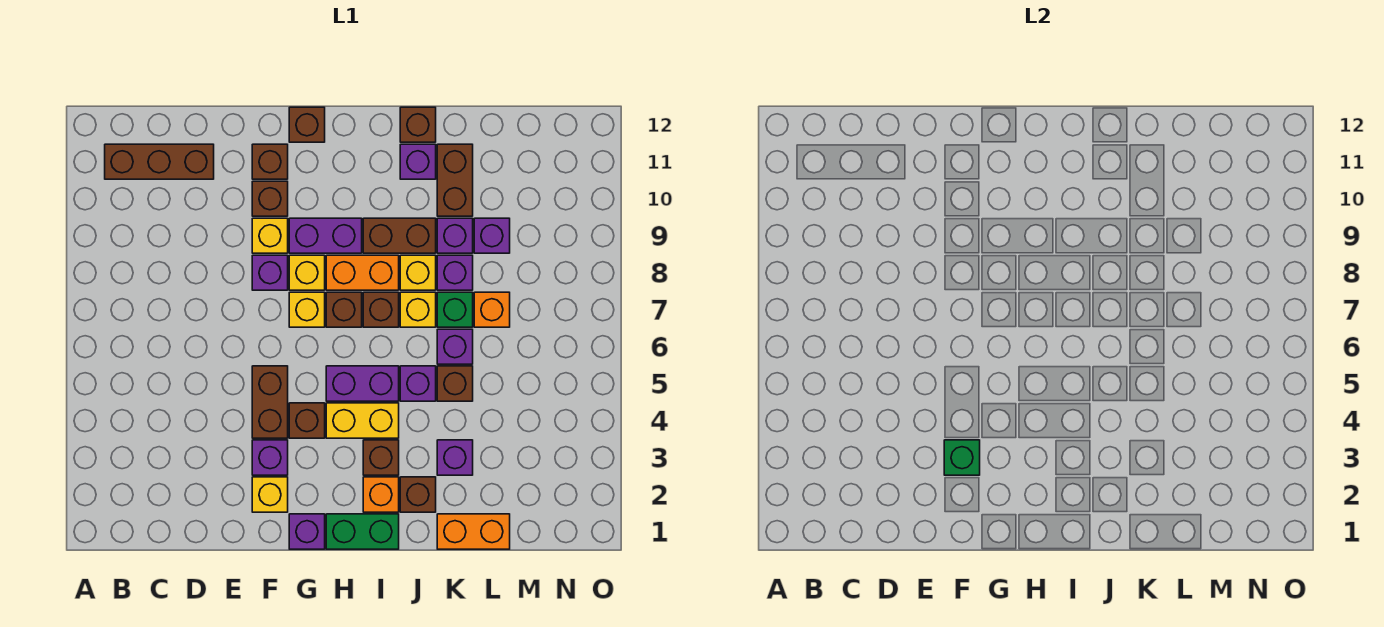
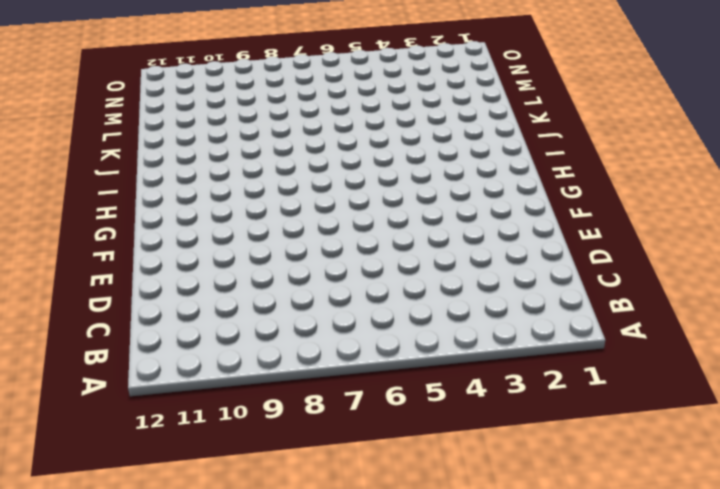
none -> brown 1x3 brick [105,144,214,179]
none -> yellow 1x1 brick [252,477,288,512]
none -> purple 1x1 brick [252,440,288,475]
none -> brown 1x2 brick [252,366,288,438]

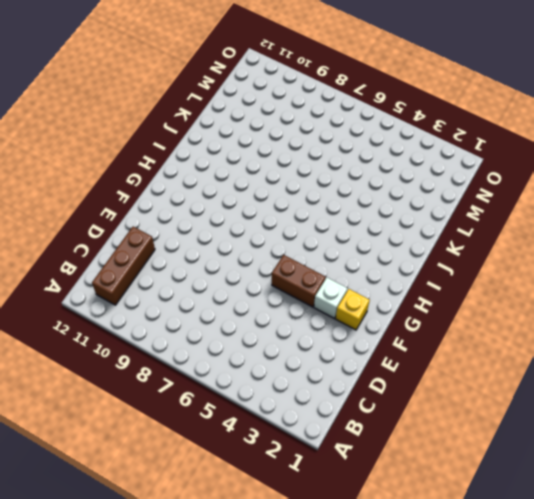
white 1x1 brick [314,278,348,318] -> purple 1x1 brick [252,440,288,475]
none -> purple 1x1 brick [252,255,288,290]
none -> yellow 1x1 brick [252,218,288,253]
none -> brown 1x1 brick [252,181,288,216]
none -> brown 1x1 brick [252,144,288,179]

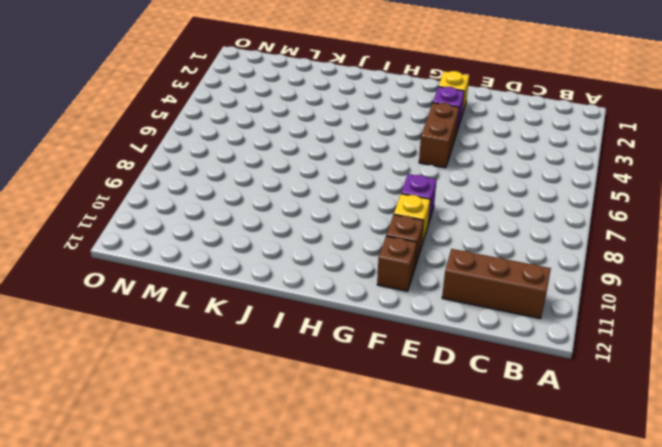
none -> purple 1x1 brick [289,514,325,549]
none -> brown 1x1 brick [289,403,325,438]
none -> yellow 1x1 brick [289,292,325,327]
none -> yellow 1x1 brick [289,255,325,290]

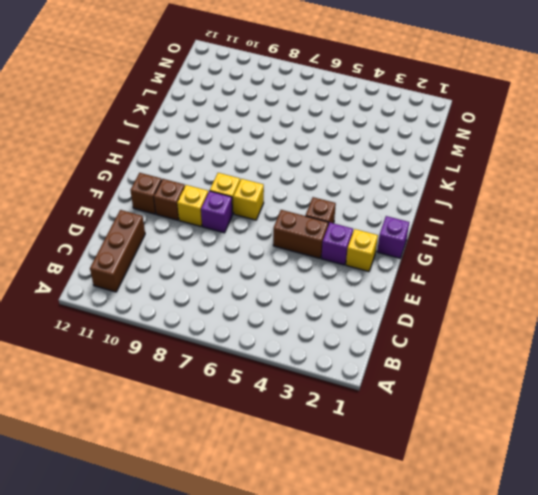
none -> purple 1x2 brick [289,218,362,253]
none -> brown 1x1 brick [289,107,325,142]
none -> green 1x2 brick [326,514,399,549]
none -> yellow 1x2 brick [326,403,399,438]

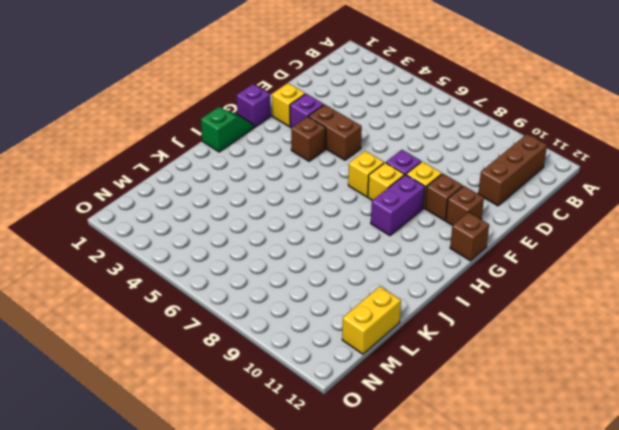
green 1x2 slope [201,107,254,152] -> green 1x2 brick [326,514,399,549]
yellow 1x2 brick [342,286,401,354] -> yellow 1x2 brick moved to [326,403,399,438]
none -> purple 1x2 brick [326,366,399,401]
none -> brown 1x1 brick [326,292,362,327]
none -> orange 1x2 brick [326,255,399,290]
none -> orange 1x1 brick [363,477,399,512]

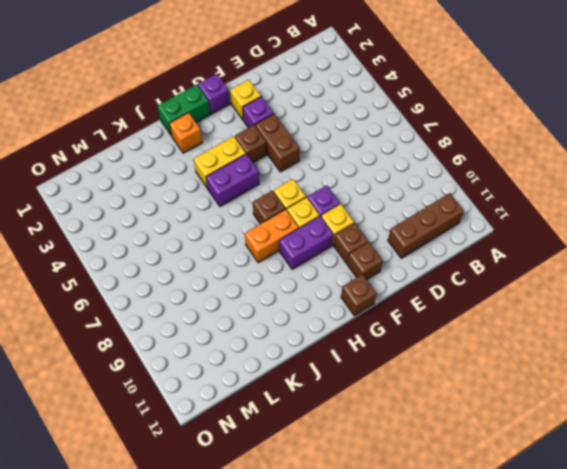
none -> brown 1x1 brick [363,440,399,475]
none -> brown 1x1 brick [363,292,399,327]
none -> brown 1x2 brick [363,218,436,253]
none -> brown 1x1 brick [400,477,436,512]

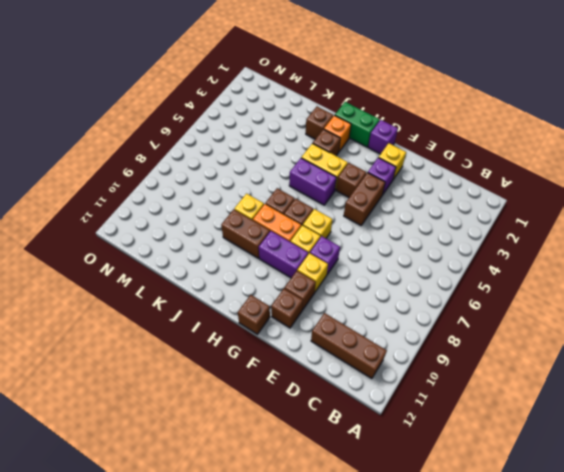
none -> purple 1x1 brick [400,366,436,401]
none -> yellow 1x1 brick [400,292,436,327]
none -> purple 1x1 brick [400,144,436,179]
none -> brown 1x1 brick [400,107,436,142]

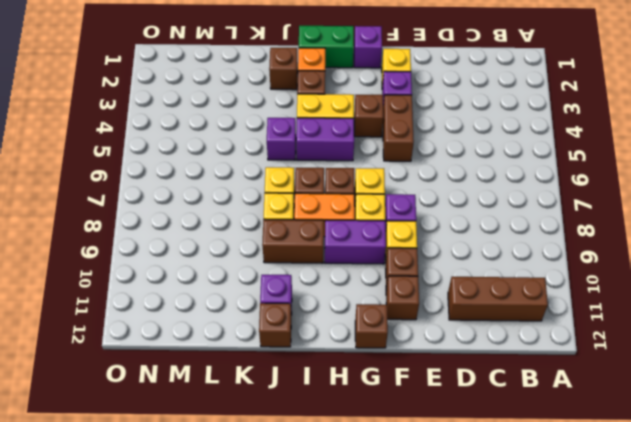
none -> orange 1x2 brick [437,514,510,549]
none -> purple 1x1 brick [437,440,473,475]
none -> brown 1x1 brick [437,366,473,401]
none -> purple 1x1 brick [437,329,473,364]

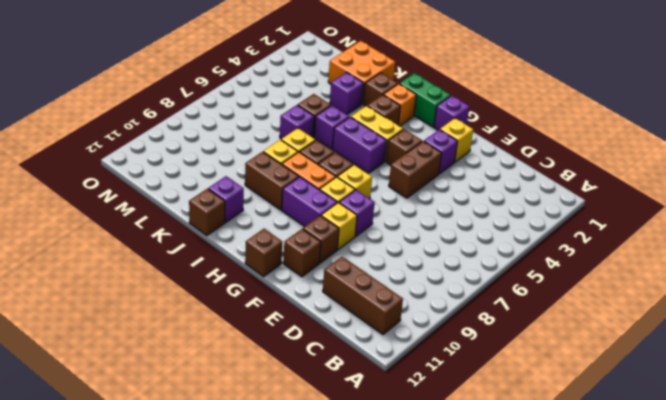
orange 2x2 brick [328,41,395,104] -> orange 1x2 brick [437,514,510,549]
none -> green 1x1 brick [437,292,473,327]
none -> purple 1x1 brick [437,255,473,290]
none -> purple 1x1 brick [437,218,473,253]
none -> brown 1x2 brick [437,144,473,216]

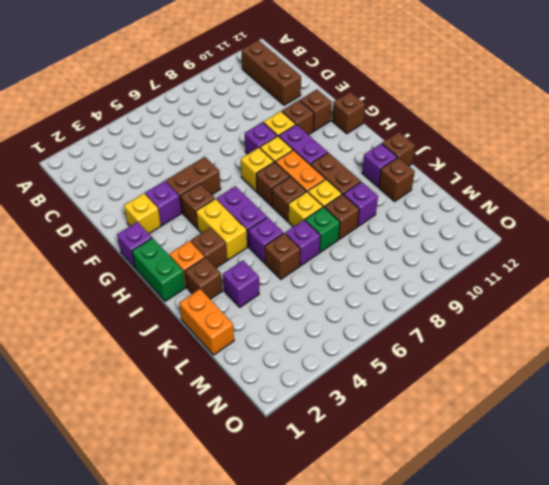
brown 1x1 brick [325,194,359,239] -> purple 1x1 brick [437,255,473,290]
brown 1x1 brick [379,158,415,201] -> brown 1x2 brick [437,144,473,216]
none -> orange 1x1 brick [474,292,510,327]
none -> purple 1x1 brick [474,218,510,253]
none -> green 1x1 brick [944,440,980,475]

